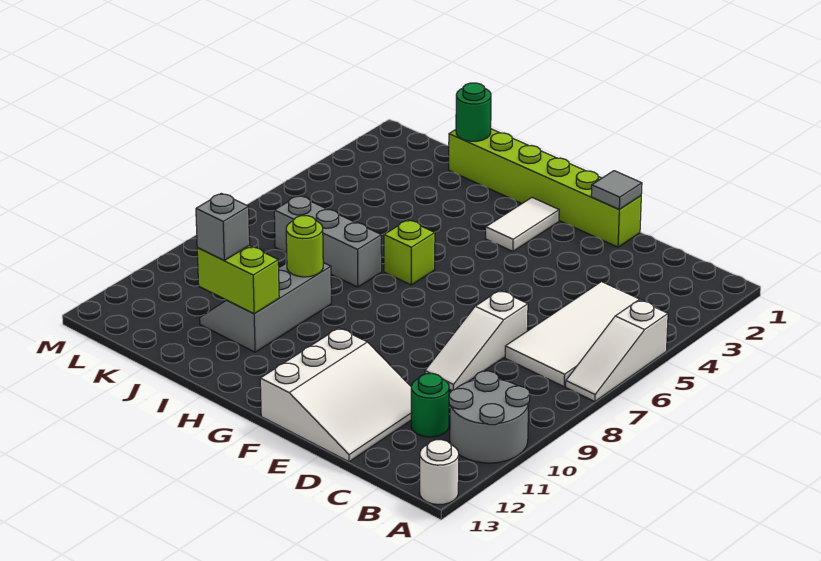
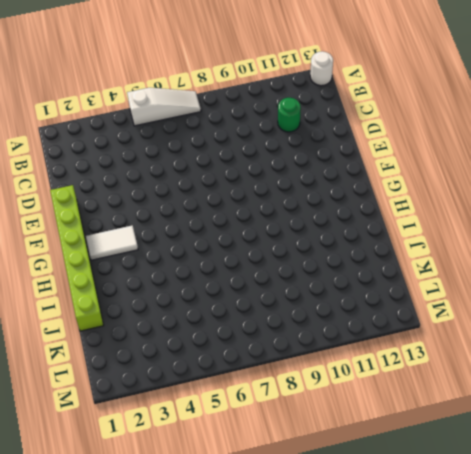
none -> grey 2x2 round brick [449,371,530,463]
none -> white 2x4 tile [505,282,660,387]
none -> white 1x3 slope [425,290,528,391]

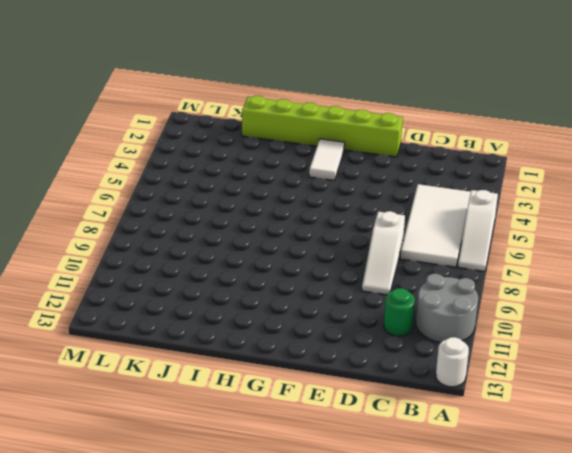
none -> white 3x3 slope [260,328,411,462]
none -> lime 1x1 brick [384,220,435,285]
none -> grey 1x3 brick [274,196,382,287]

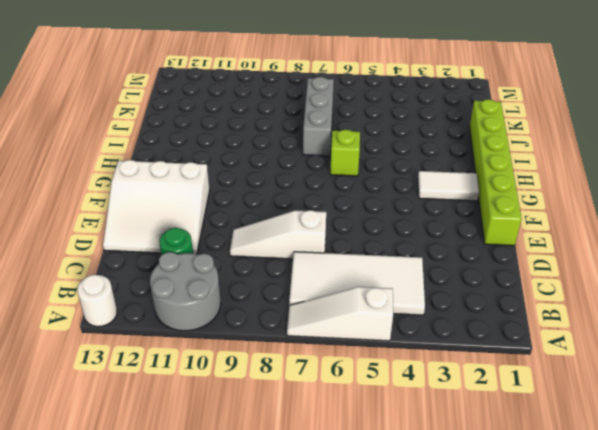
none -> grey 2x3 slope [200,263,331,352]
none -> grey 1x1 tile [591,171,642,210]
none -> lime 1x1 round brick [286,216,323,277]

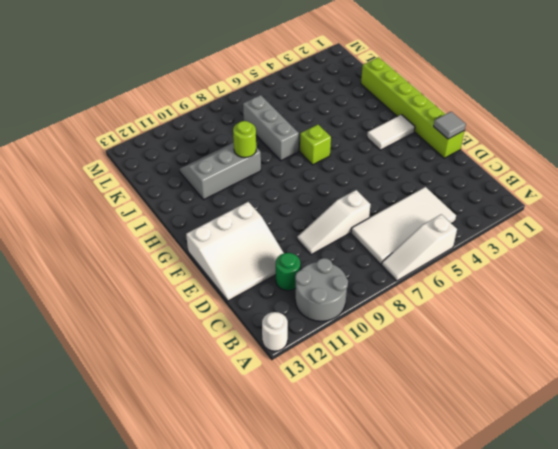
none -> lime 1x2 brick [197,246,279,314]
none -> green 1x1 round brick [456,83,491,141]
none -> grey 1x1 brick [196,193,250,260]

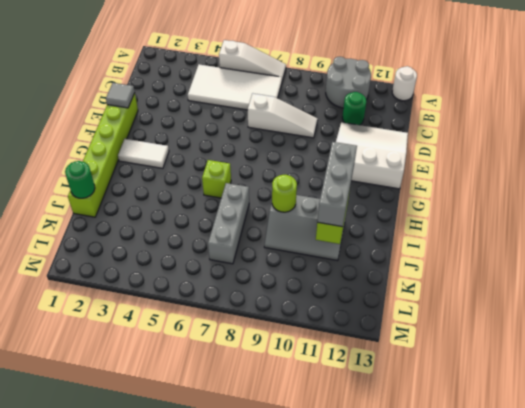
grey 1x3 brick [317,142,357,227] -> grey 1x1 brick [196,193,250,260]

